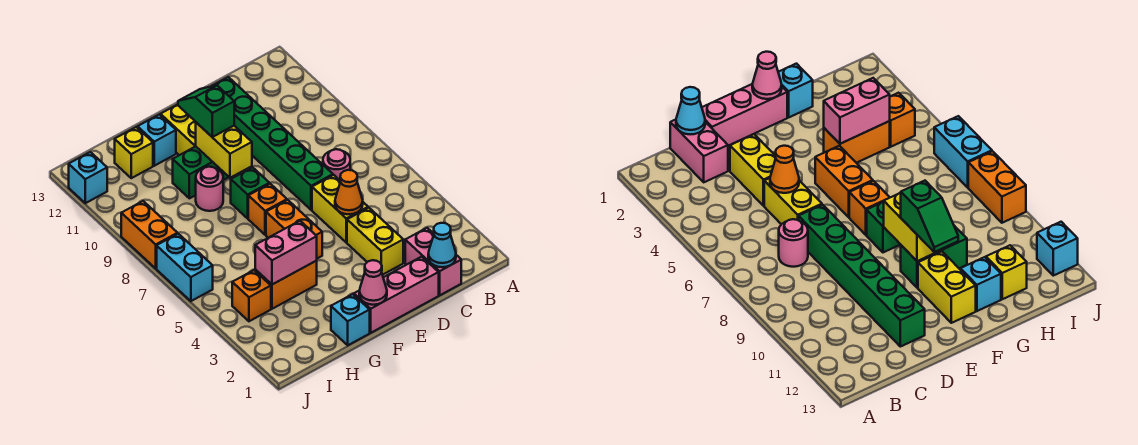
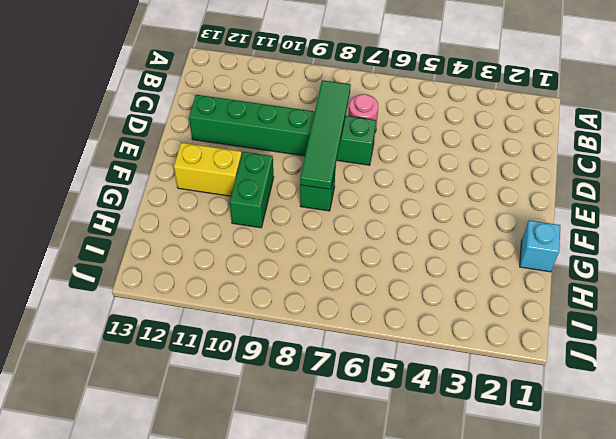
green 1x4 tile [300,80,351,189] -> none
none -> pink 1x2 brick [405,228,461,295]
none -> pink 1x3 brick [354,257,439,333]
none -> yellow 1x2 brick [347,208,403,275]

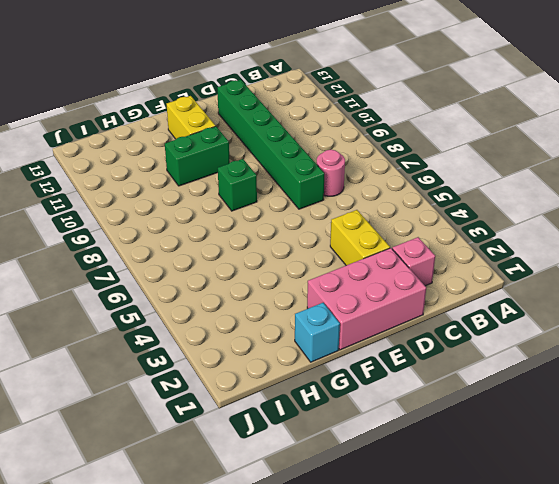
pink 1x1 brick [392,237,435,286] -> pink 1x2 brick [405,228,461,295]
pink 2x3 brick [307,248,426,350] -> pink 1x3 brick [354,257,439,333]
none -> yellow 1x2 brick [312,175,368,243]
none -> orange 1x2 brick [266,200,322,258]
none -> orange 1x1 brick [248,184,287,235]

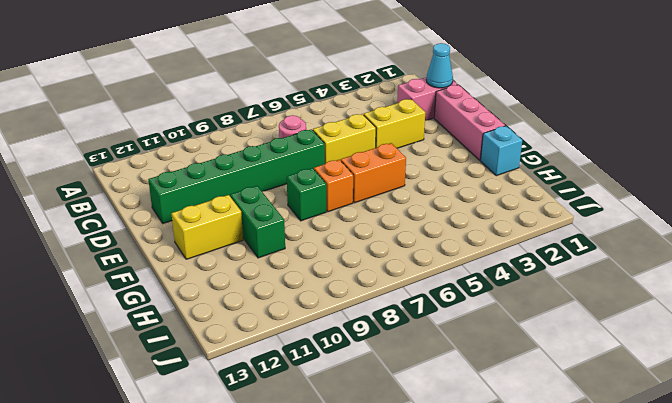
none -> orange 1x2 brick [255,261,317,309]
none -> pink 1x1 round brick [196,167,223,211]
none -> cyan 1x1 brick [138,114,176,166]

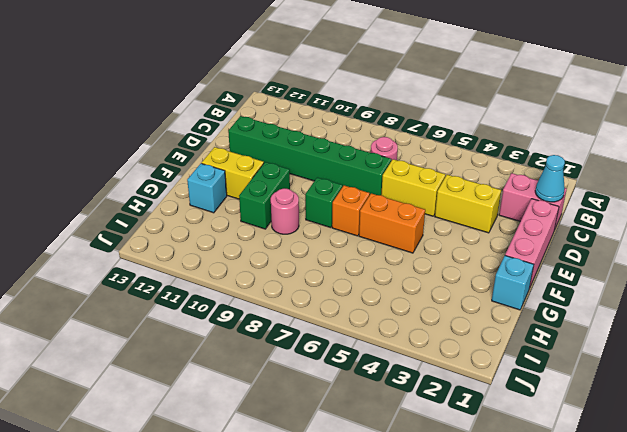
none -> orange 1x2 brick [255,261,317,309]
none -> yellow 1x1 brick [115,127,153,178]
none -> orange 1x1 brick [232,270,271,321]

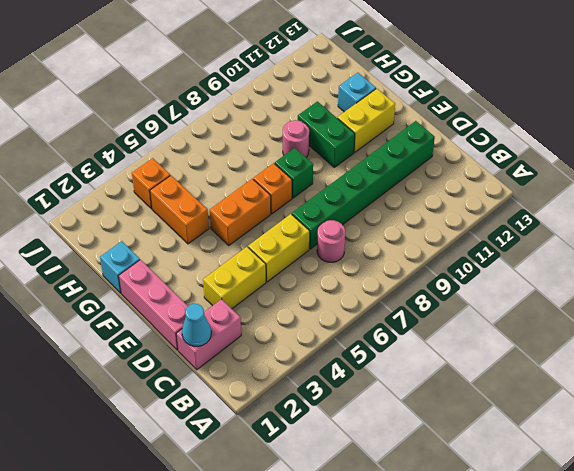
none -> yellow 1x1 brick [115,127,153,178]
none -> cyan 1x2 brick [157,234,213,301]
none -> orange 1x2 brick [121,201,178,268]

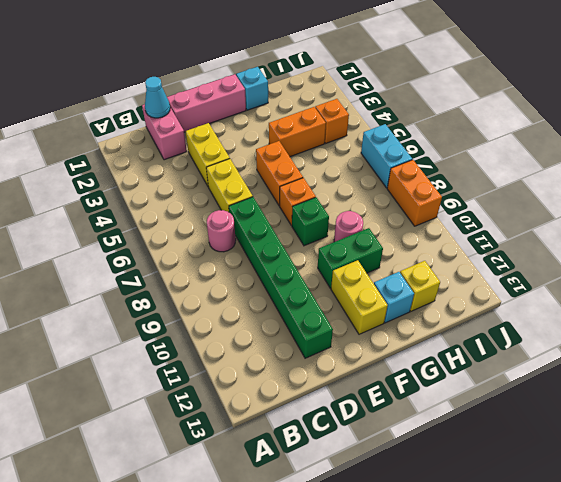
none -> cyan 1x1 brick [69,152,107,203]
none -> orange 1x1 cone [335,170,363,214]
none -> pink 1x1 cone [359,260,387,305]

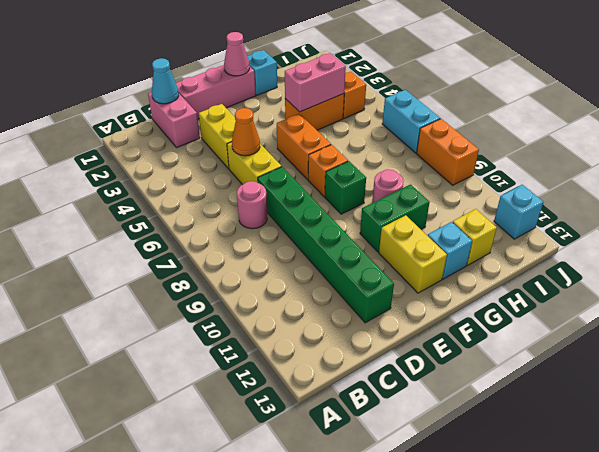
none -> yellow 1x2 brick [196,123,252,178]
none -> green 1x2 slope [178,85,234,137]

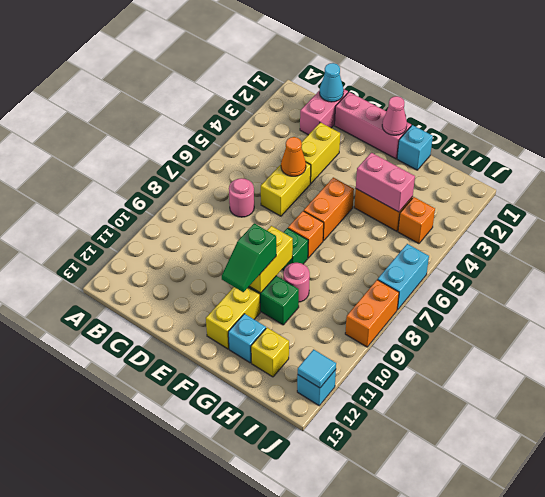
cyan 1x1 tile [298,349,336,388] -> none
none -> green 1x6 brick [212,77,333,210]

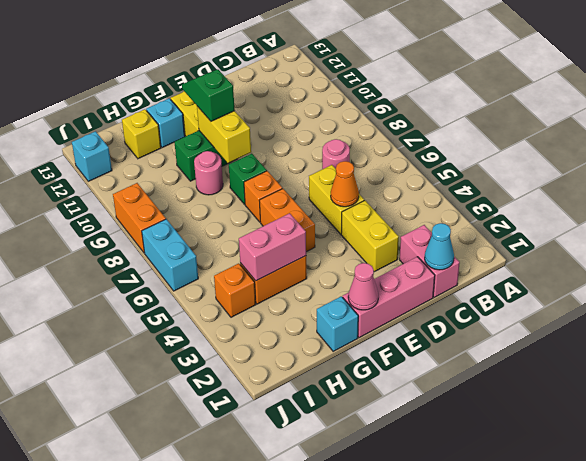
none -> green 1x6 brick [212,77,333,210]

